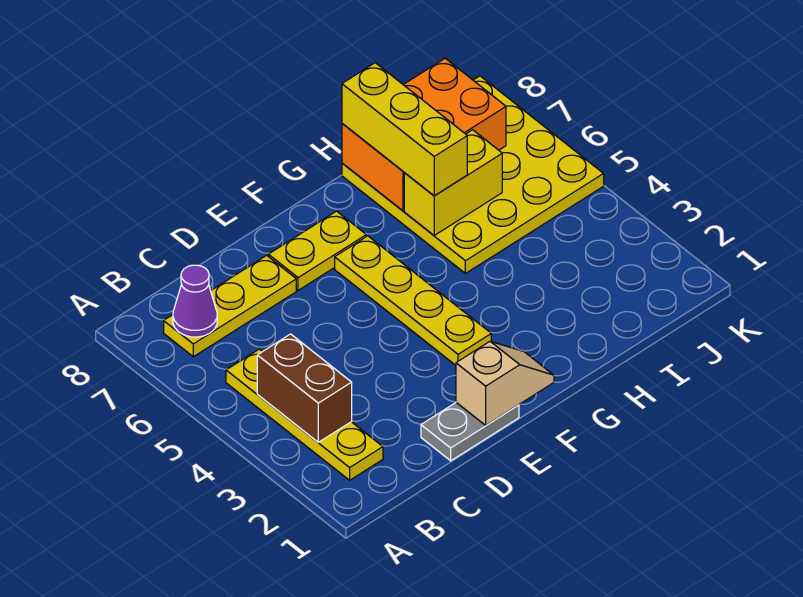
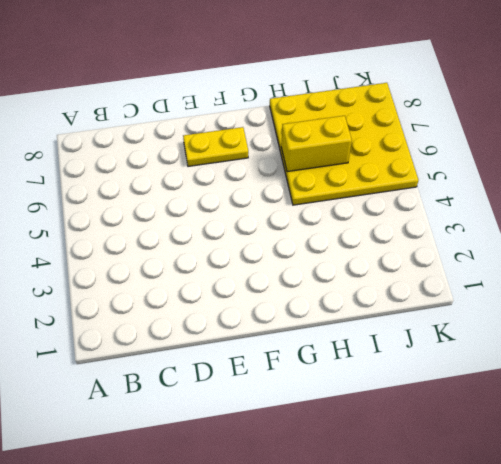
none -> yellow 1x4 plate [226,349,383,480]
none -> yellow 1x3 plate [164,255,296,357]
none -> grey 1x2 plate [421,403,519,461]

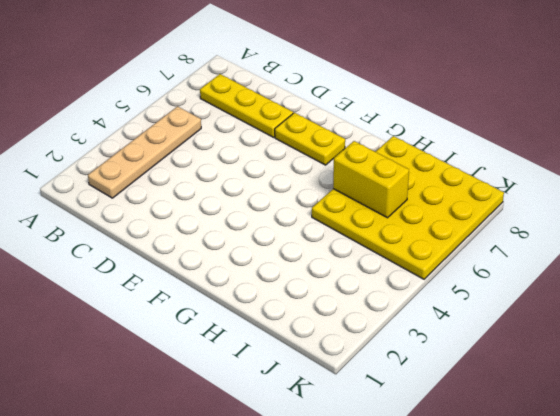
tan 1x4 plate [88,106,201,198] -> yellow 1x4 plate [226,349,383,480]
none -> grey 1x2 plate [421,403,519,461]
none -> yellow 1x4 plate [335,236,491,365]
none -> brown 1x2 brick [257,334,352,442]

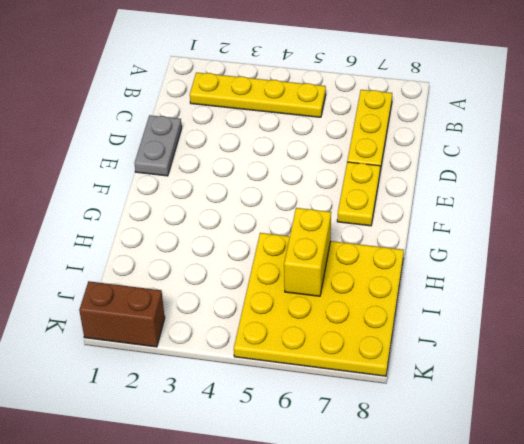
brown 1x2 brick [79,281,165,347] -> brown 1x2 brick moved to [257,334,352,442]
none -> yellow 1x4 plate [335,236,491,365]
none -> purple 1x1 cone [173,265,217,337]
none -> tan 1x2 slope [456,341,554,425]

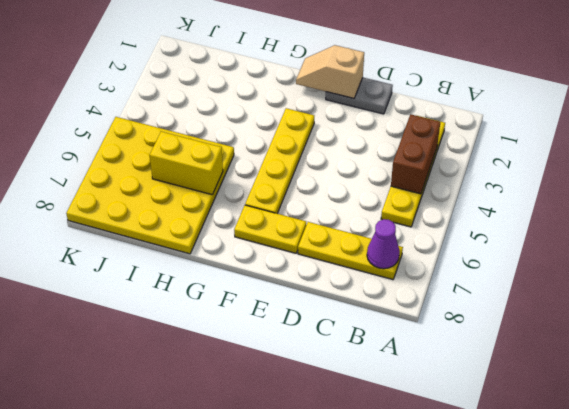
none -> orange 2x3 brick [342,58,506,211]
none -> yellow 1x3 brick [342,63,467,196]

